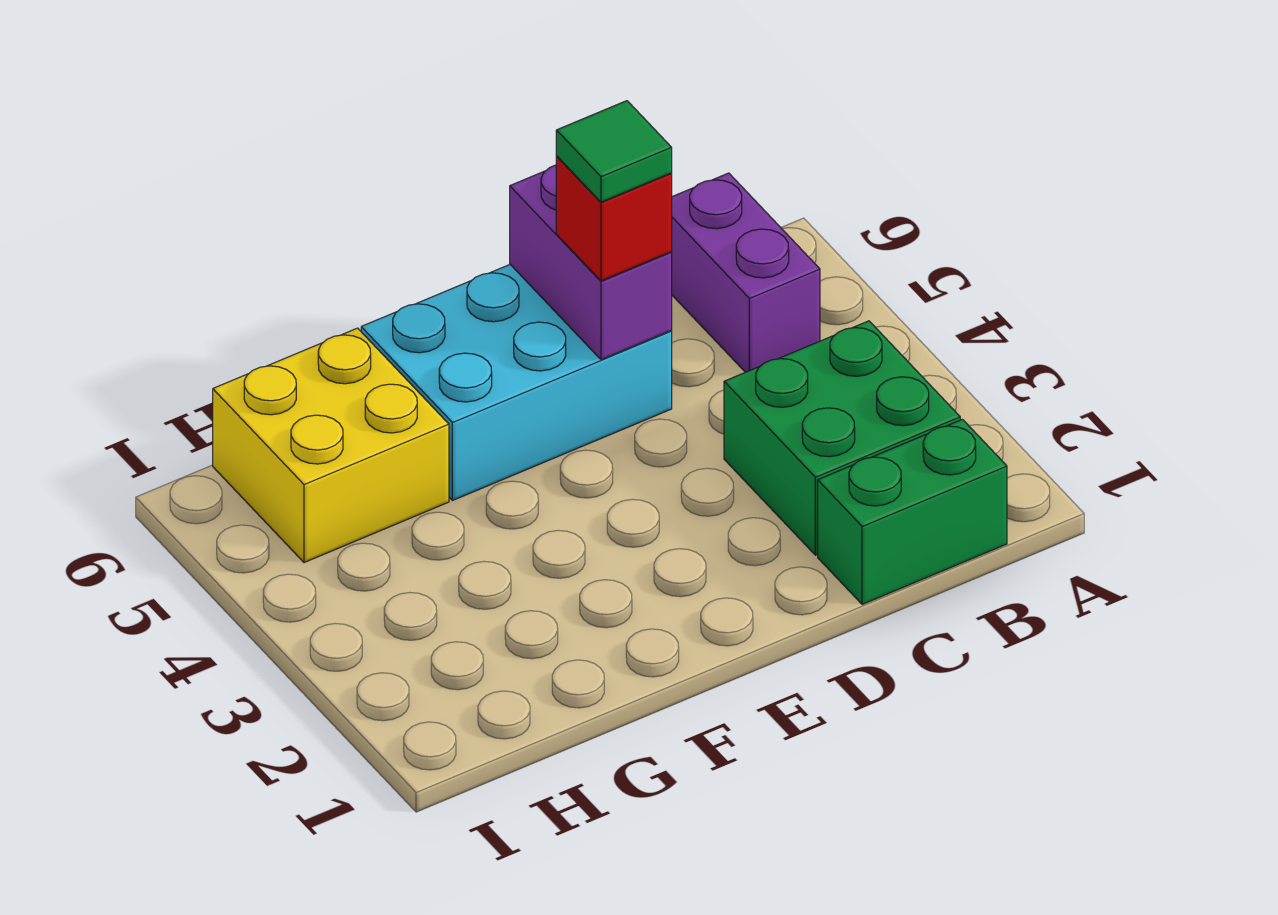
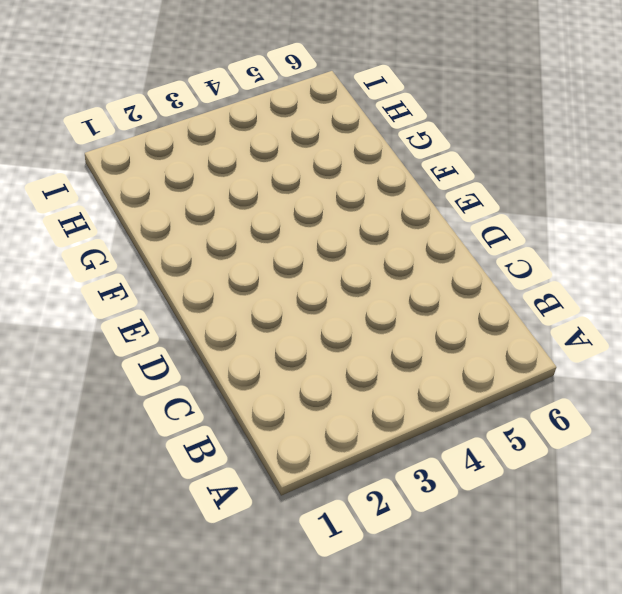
none -> green 1x2 brick [818,419,1007,604]
none -> green 2x2 brick [724,321,960,555]

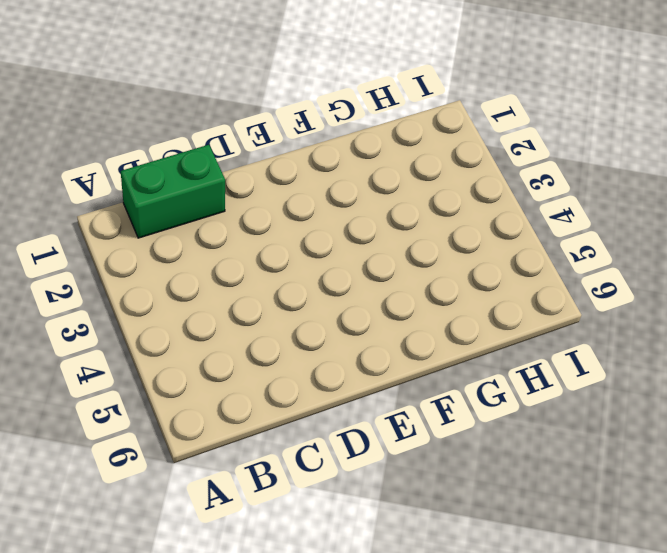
none -> green 2x2 brick [724,321,960,555]
none -> purple 1x2 brick [671,173,820,372]

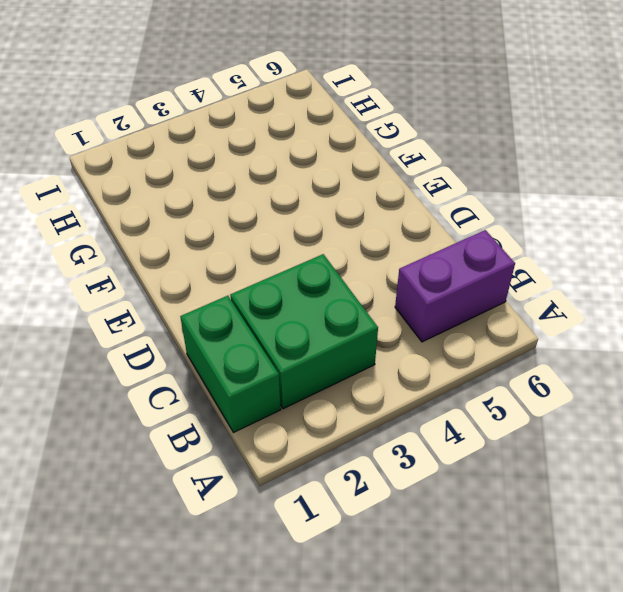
none -> cyan 2x3 brick [361,265,672,501]
none -> yellow 2x2 brick [213,328,449,563]

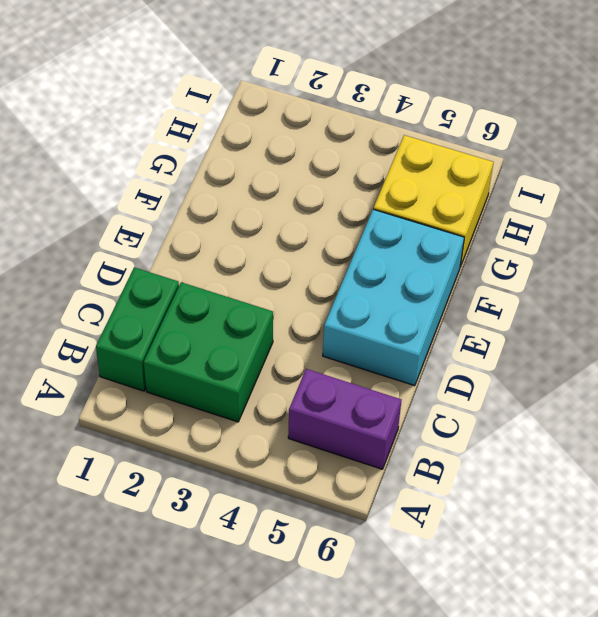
none -> purple 1x2 brick [510,165,672,360]
none -> red 1x1 brick [556,157,672,281]

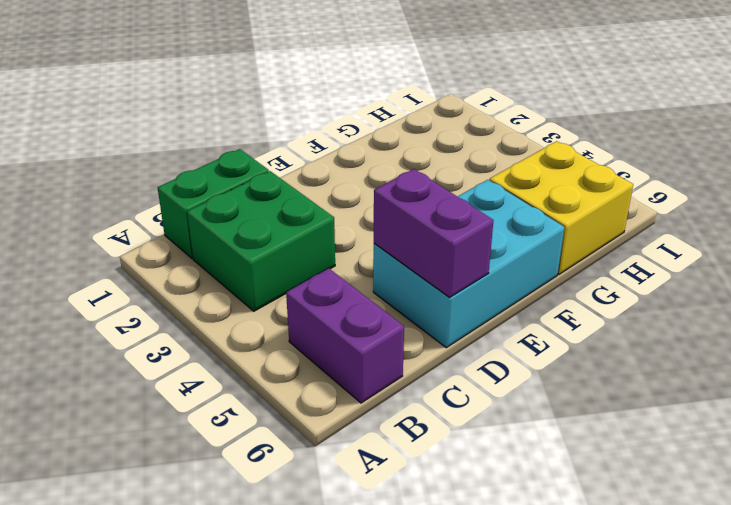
none -> red 1x1 brick [556,157,672,281]
none -> green 1x1 tile [556,101,672,202]

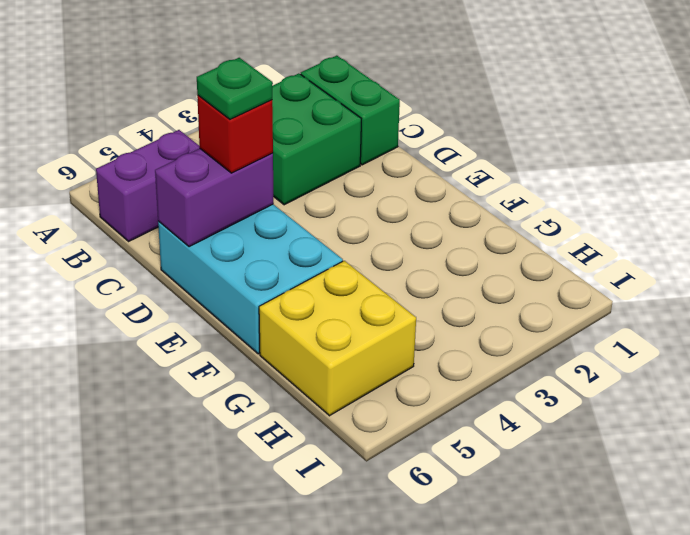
green 1x1 plate [197,58,272,119] -> green 1x1 tile [556,101,672,202]

